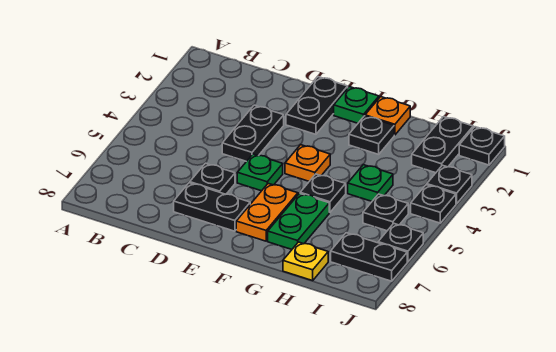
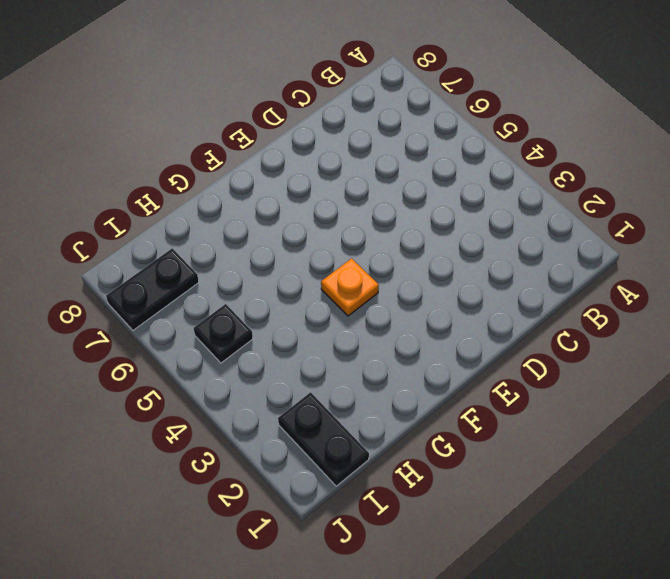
none -> black 1x2 plate [222,105,284,161]
none -> black 1x1 plate [190,163,235,194]
none -> black 1x2 plate [174,183,250,231]

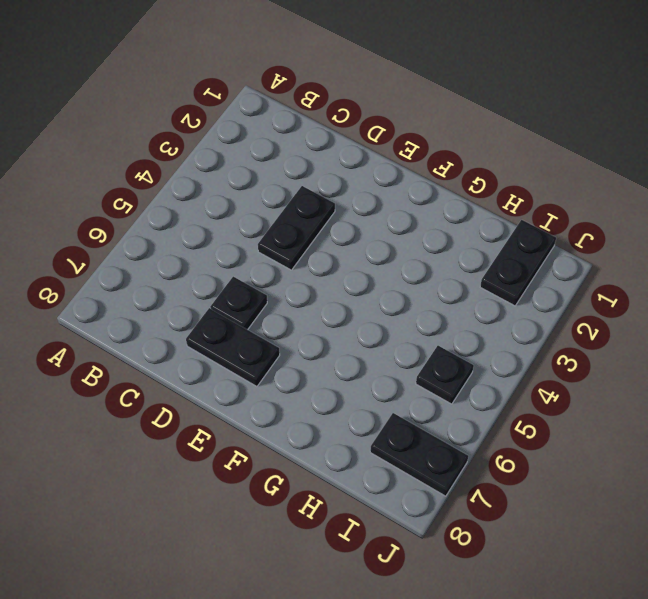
none -> black 1x2 plate [286,77,348,134]
none -> green 1x1 plate [237,154,283,191]
none -> green 1x1 plate [334,87,379,123]

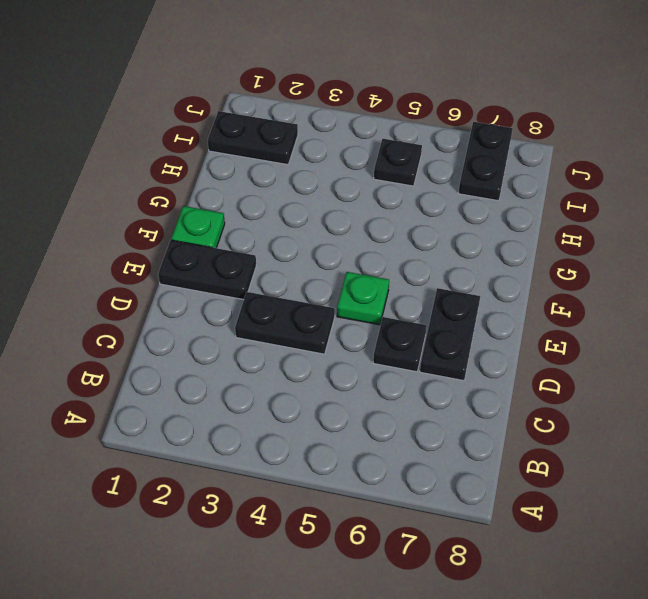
none -> orange 1x1 plate [285,145,330,181]
none -> orange 1x2 plate [236,183,298,241]
none -> orange 1x1 plate [365,97,410,135]

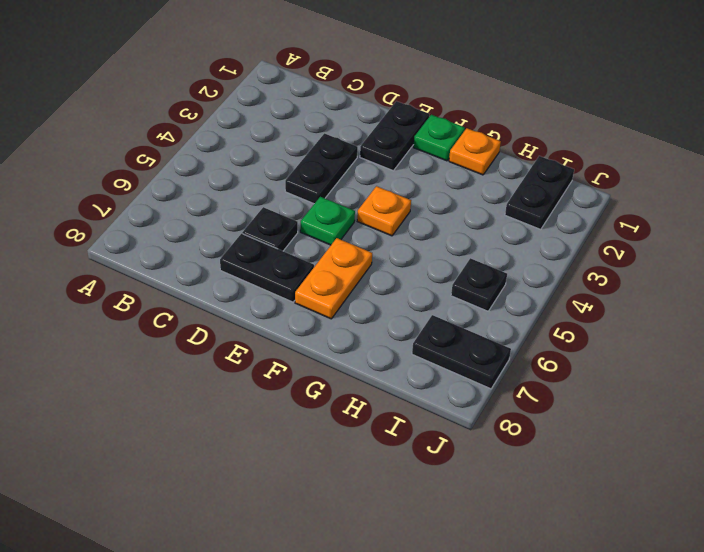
none -> black 1x1 plate [349,116,394,154]
none -> black 1x1 plate [300,174,346,212]
none -> green 1x2 plate [268,193,329,249]

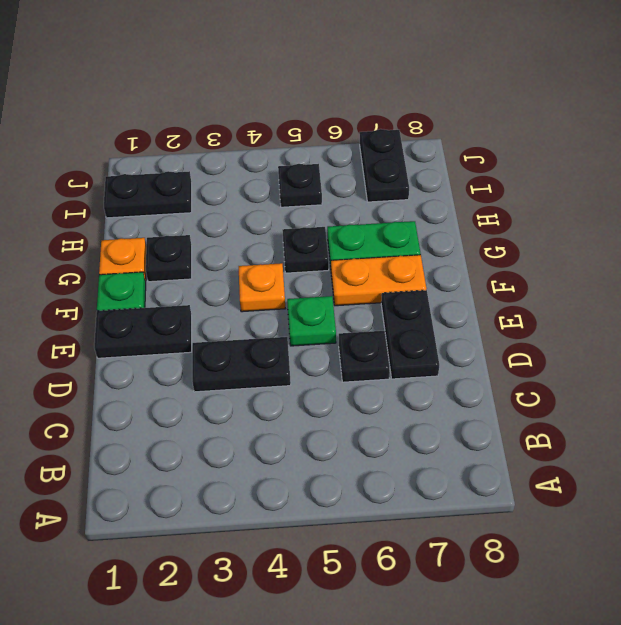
none -> green 1x1 plate [348,165,393,201]
none -> yellow 1x1 plate [283,242,328,281]
none -> black 1x1 plate [459,127,505,165]

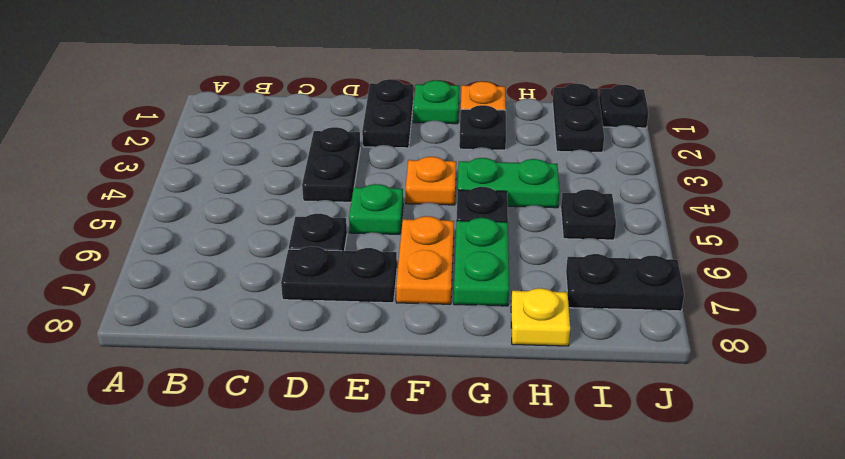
green 1x2 plate [458,158,560,208] -> green 1x1 plate [348,165,393,201]
none -> black 1x1 plate [427,165,472,204]
none -> black 1x1 plate [411,185,456,223]
none -> black 1x1 plate [378,223,423,262]

